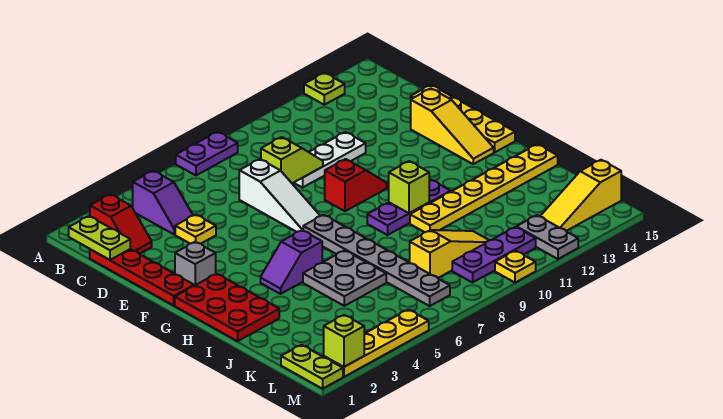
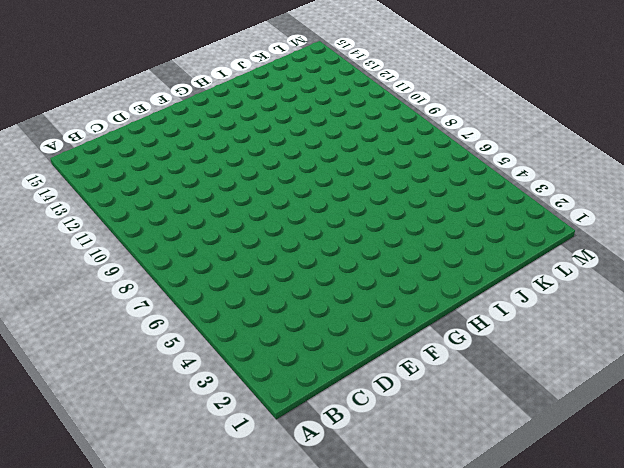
none -> purple 1x2 plate [176,132,238,175]
none -> lime 1x1 plate [304,73,345,105]
none -> red 1x2 slope [90,194,152,254]

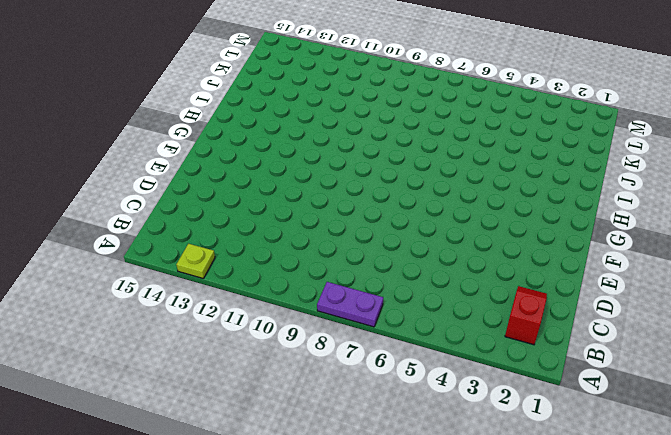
none -> purple 1x2 slope [133,171,193,234]
none -> red 1x4 plate [90,249,194,305]
none -> yellow 1x1 plate [175,215,216,244]

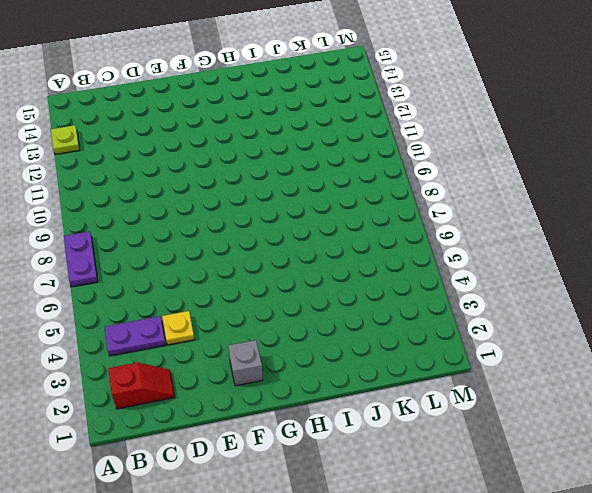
purple 1x2 plate [105,316,166,356] -> purple 1x2 slope [133,171,193,234]
none -> red 1x4 plate [90,249,194,305]
none -> white 1x3 slope [239,159,320,232]
none -> white 1x3 plate [294,132,366,188]

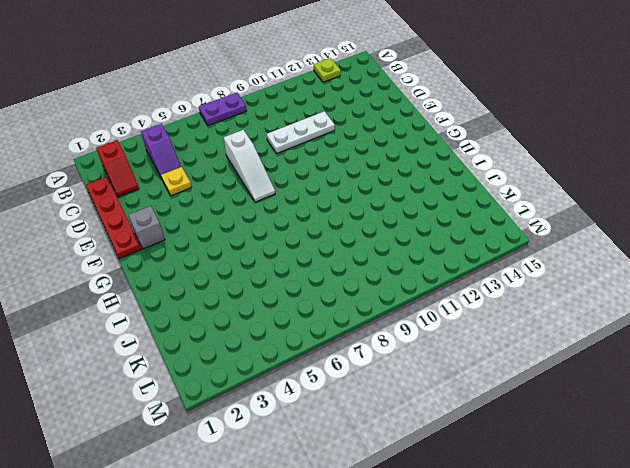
none -> yellow 1x4 plate [411,85,515,152]
none -> yellow 1x3 slope [411,89,494,164]
none -> red 1x2 slope [325,159,387,211]

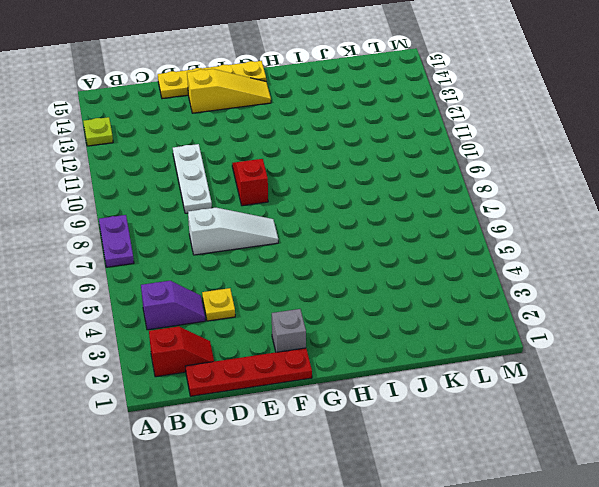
none -> red 2x3 plate [175,274,279,341]
none -> grey 1x6 plate [303,215,450,306]
none -> purple 1x2 slope [260,230,322,294]

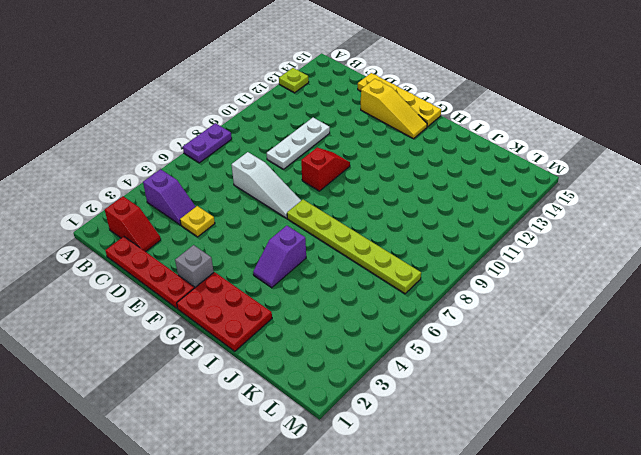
lime 1x6 plate [287,200,421,294] -> grey 1x6 plate [303,215,450,306]
none -> purple 1x3 plate [367,180,451,235]
none -> grey 2x2 plate [303,250,386,306]
none -> yellow 1x6 plate [410,144,558,232]

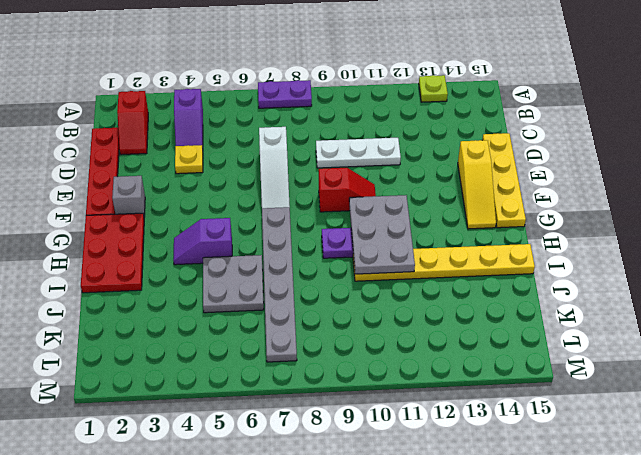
grey 2x3 plate [349,195,415,274] -> lime 1x1 brick [389,161,429,213]
none -> yellow 1x3 slope [410,230,489,278]
none -> lime 1x2 plate [281,345,343,389]
none -> purple 1x3 plate [452,227,536,283]

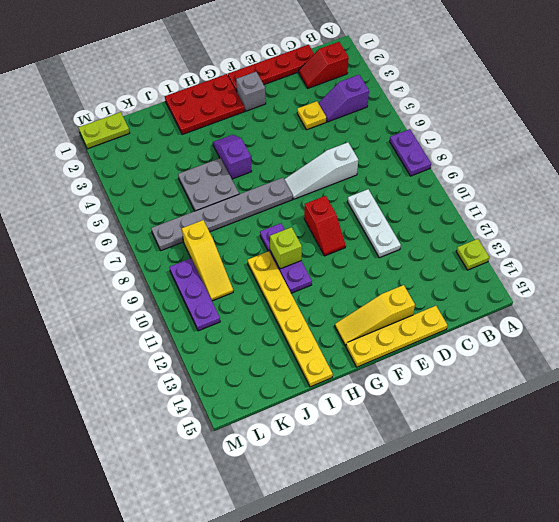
none -> grey 1x2 plate [517,215,578,259]
none -> yellow 1x3 slope [540,160,621,231]
none -> yellow 1x4 plate [324,310,429,377]

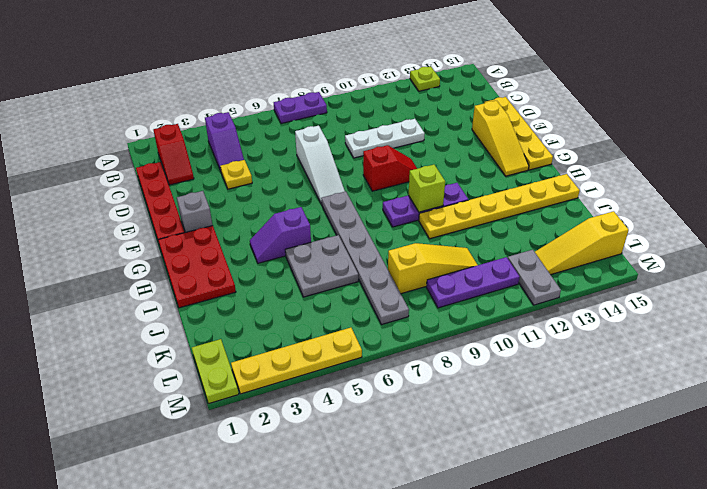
none -> yellow 1x1 plate [495,251,536,283]
none -> lime 1x2 plate [69,216,130,260]
none -> lime 1x2 slope [261,137,323,183]

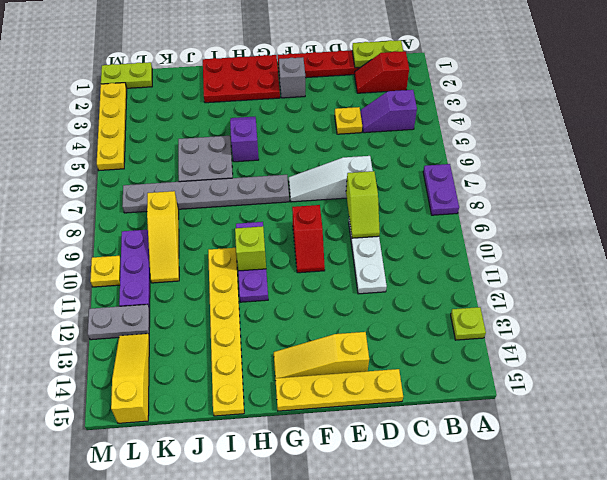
none -> lime 1x1 brick [324,315,364,367]

